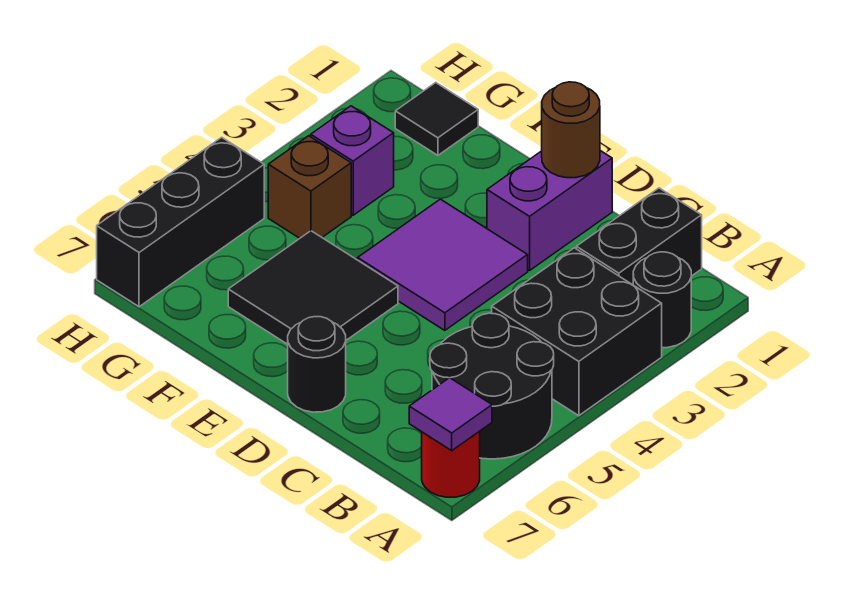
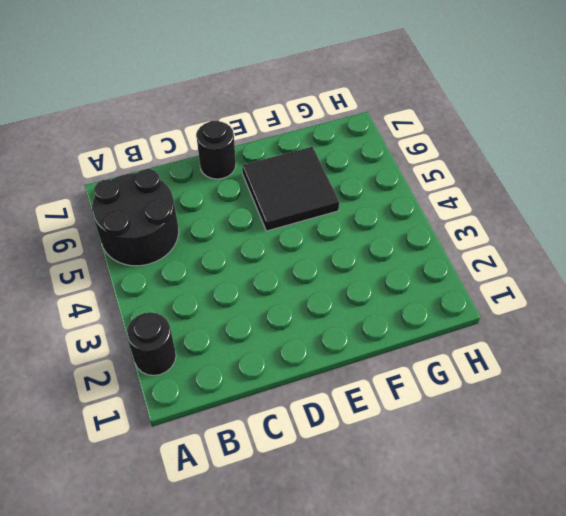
none -> black 2x2 brick [492,248,662,416]
none -> red 1x1 round brick [422,431,480,497]
none -> black 1x2 brick [576,188,702,285]

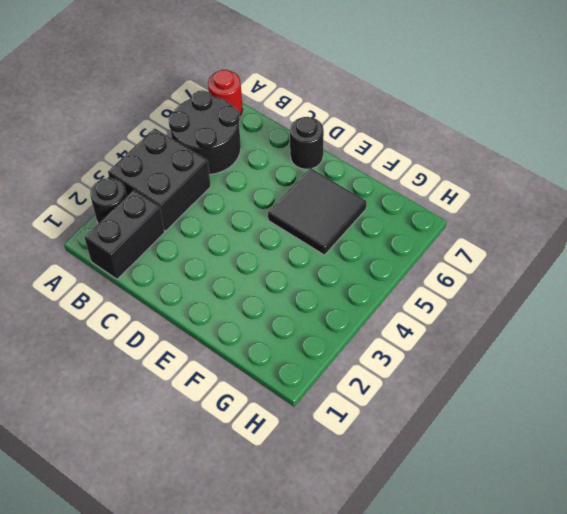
none -> purple 1x2 brick [487,151,612,271]
none -> purple 2x2 tile [358,199,528,330]
none -> black 1x1 tile [395,83,478,155]

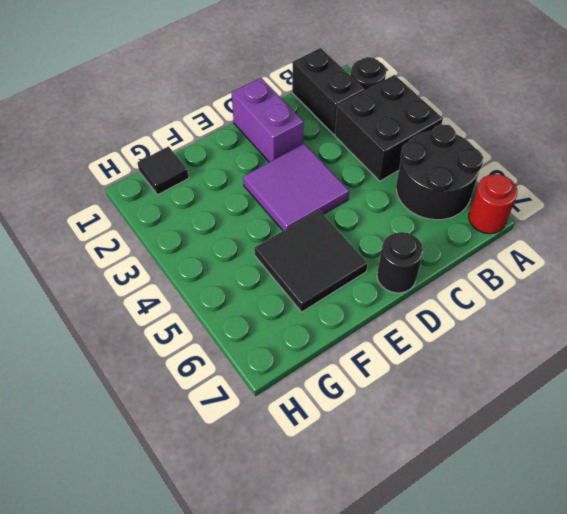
none -> purple 1x1 brick [311,106,394,215]
none -> brown 1x1 brick [268,136,351,238]
none -> black 1x3 brick [97,137,264,307]

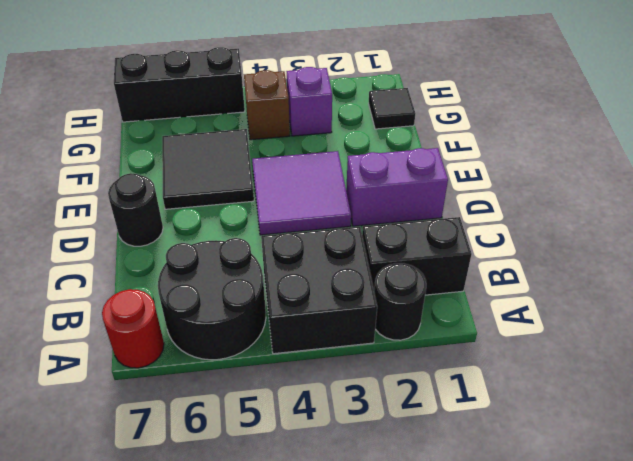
none -> purple 1x1 tile [409,378,492,451]
none -> brown 1x1 round brick [542,82,600,178]

